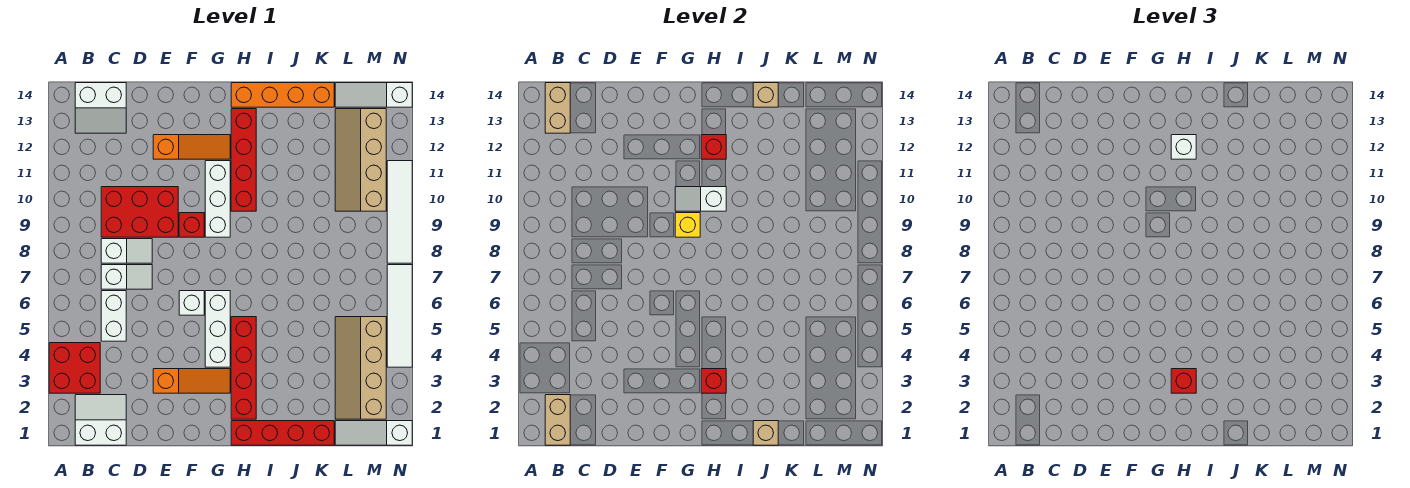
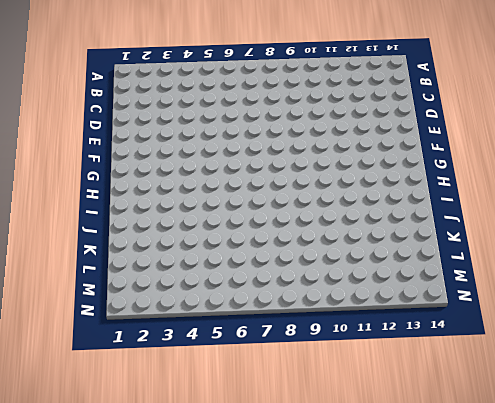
none -> red 2x2 brick [49,343,100,393]
none -> white 2x2 slope [75,395,126,445]
none -> white 2x2 slope [75,83,126,133]
none -> white 1x2 brick [101,291,126,341]

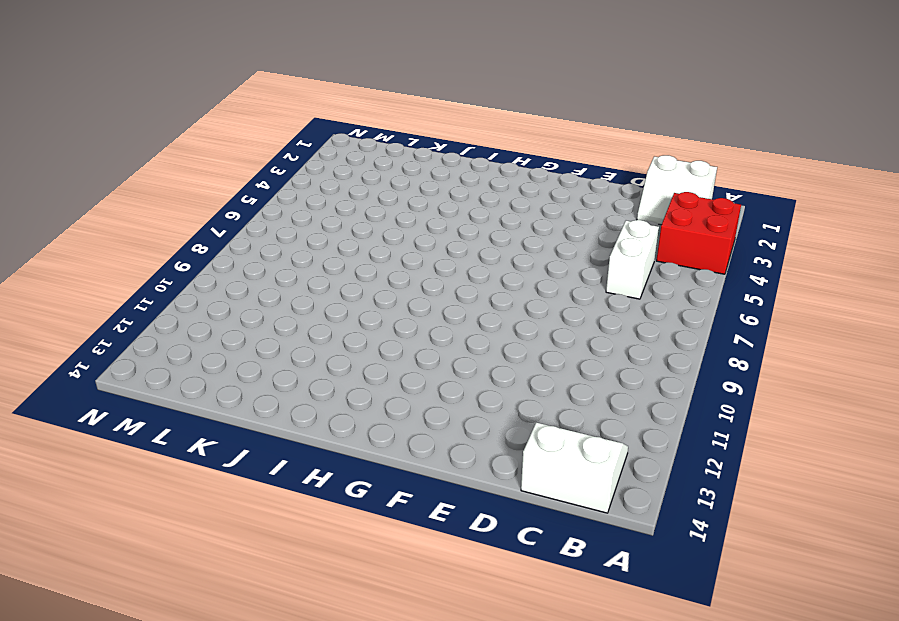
none -> white 1x2 slope [101,265,152,289]
none -> white 1x2 slope [101,239,152,263]
none -> red 2x3 brick [101,187,178,237]
none -> orange 1x3 slope [153,369,230,393]

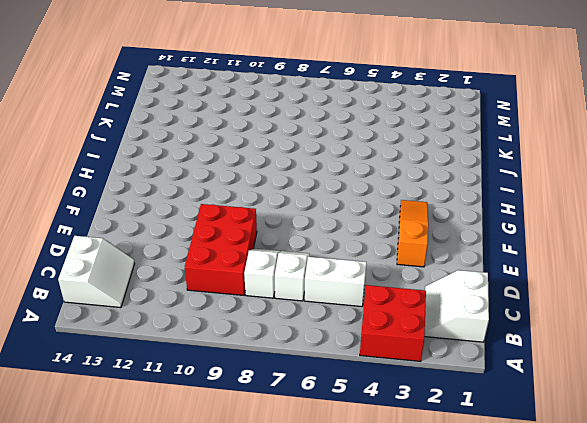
none -> orange 1x3 slope [153,135,230,159]
none -> white 1x1 brick [179,291,204,315]
none -> red 1x1 brick [179,213,204,237]
none -> white 1x3 brick [205,291,230,367]

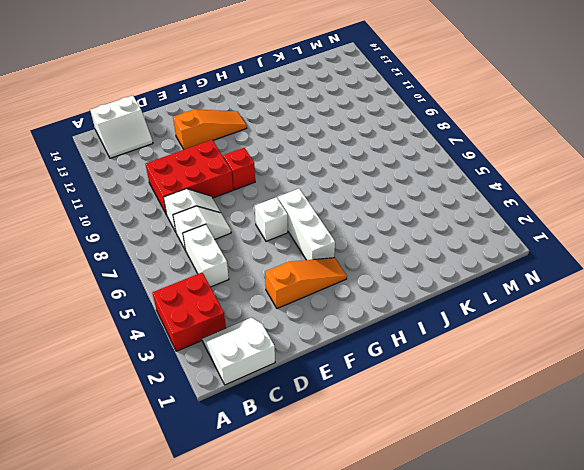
none -> white 1x3 brick [205,161,230,237]
none -> red 1x4 brick [231,421,334,445]
none -> red 1x4 brick [231,317,256,419]
none -> red 1x4 brick [231,109,256,211]

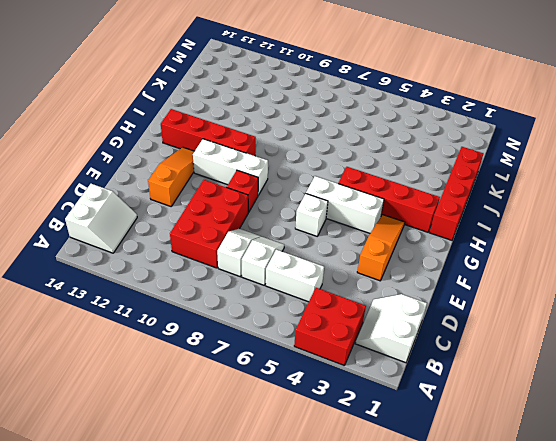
none -> orange 1x4 brick [231,83,334,107]
none -> white 1x3 slope [335,421,412,445]
none -> tan 2x4 slope [335,317,386,419]
none -> tan 2x4 slope [335,109,386,211]

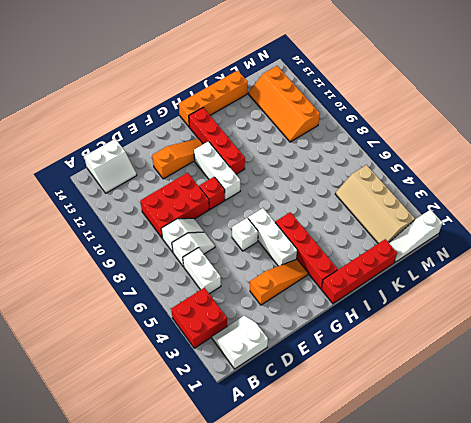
orange 2x4 slope [248,66,320,142] -> tan 2x4 slope [335,109,386,211]
none -> white 1x3 slope [335,83,412,107]
none -> white 1x4 tile [387,265,412,367]
none -> white 1x4 tile [387,161,412,263]
none -> tan 1x2 brick [545,395,570,445]

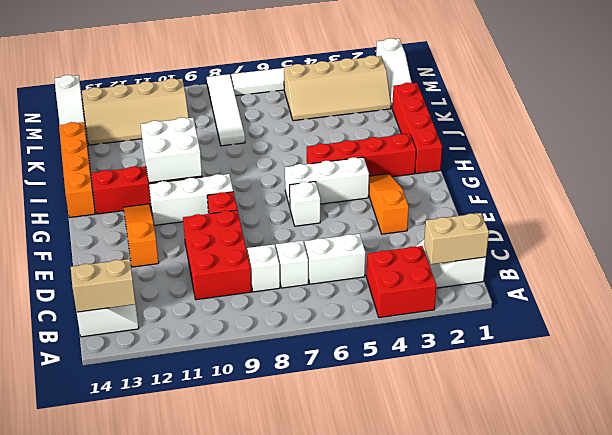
white 2x2 brick [141,117,202,183] -> white 1x2 slope [675,187,726,211]
white 1x4 tile [207,74,245,146] -> white 1x4 tile turned to [387,161,412,263]
none -> yellow 1x1 brick [675,213,700,237]
none -> red 1x1 brick [701,369,726,393]
none -> red 1x1 brick [701,135,726,159]
none -> tan 1x1 brick [753,421,778,445]

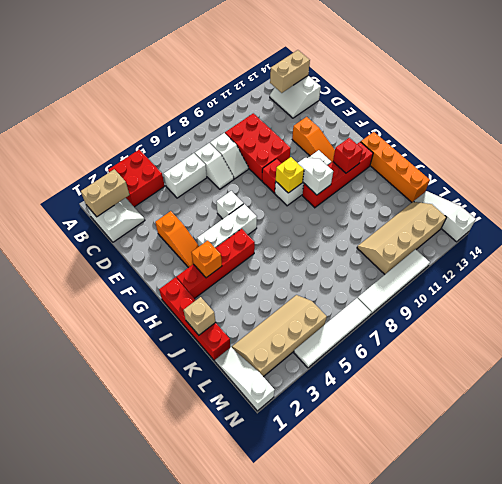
orange 1x1 brick [192,240,222,278] -> red 1x1 brick [701,369,726,393]
none -> tan 1x1 brick [753,83,778,107]
none -> red 1x1 brick [1171,369,1196,393]
none -> white 1x1 brick [1171,135,1196,159]

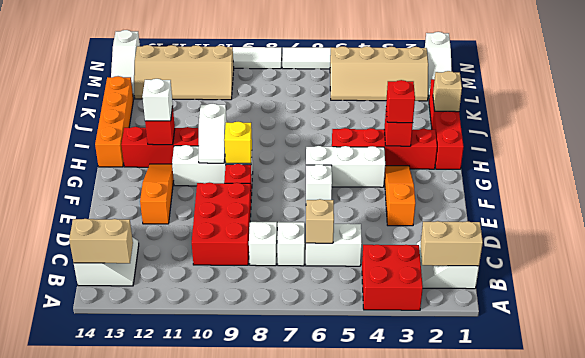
tan 1x1 brick [306,199,334,243] -> tan 1x1 brick moved to [753,83,778,107]

